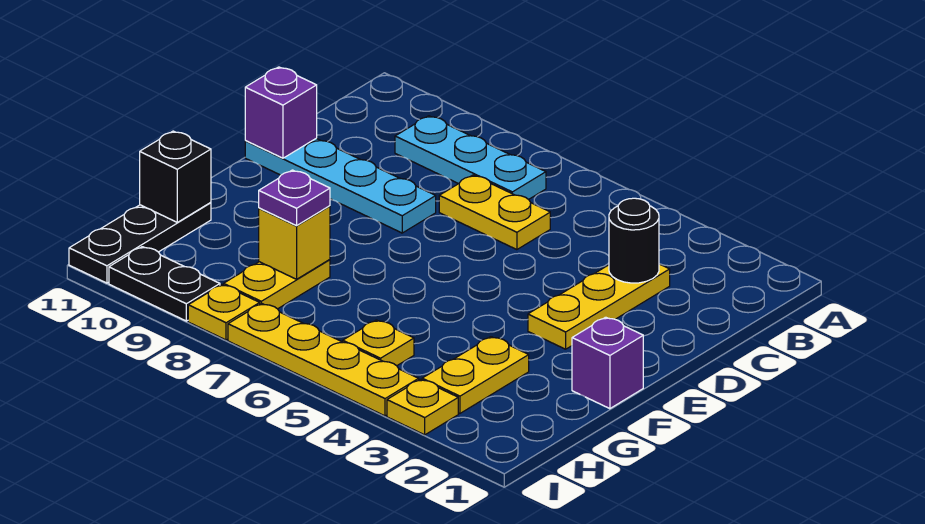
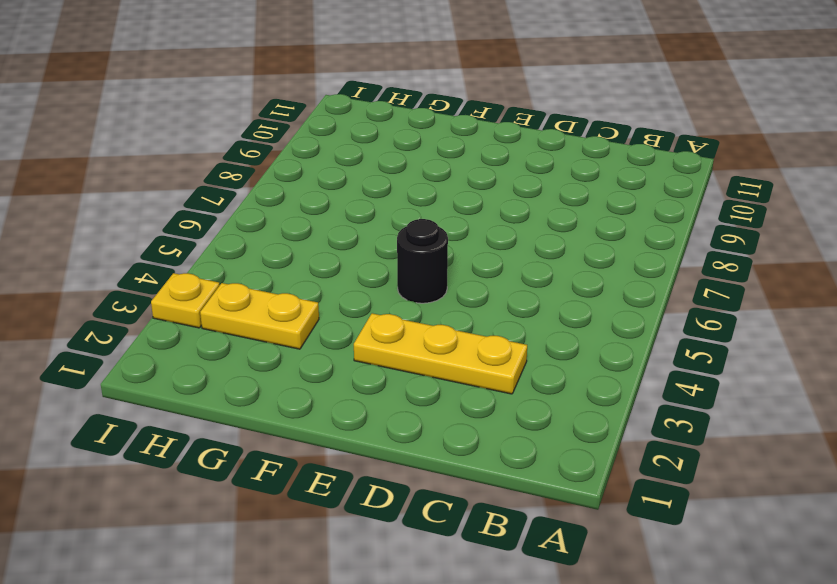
black 1x1 round brick [397,219,448,303] -> black 1x1 round brick moved to [609,198,659,283]
none -> cyan 1x3 plate [395,116,546,199]
none -> yellow 1x2 plate [439,175,550,250]
none -> cyan 1x4 plate [245,139,436,233]

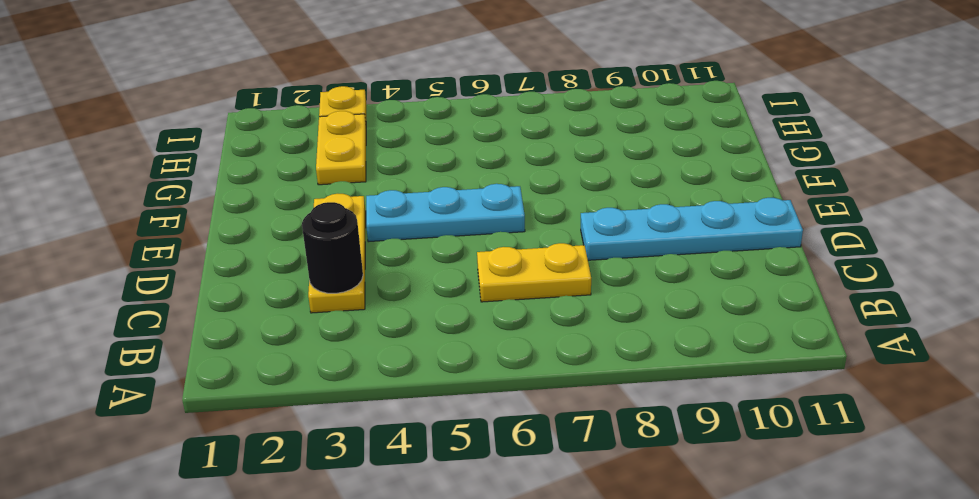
cyan 1x3 plate [366,184,525,242] -> cyan 1x3 plate moved to [395,116,546,199]
none -> purple 1x1 brick [572,317,643,409]
none -> yellow 1x2 plate [224,260,330,309]
none -> black 1x3 plate [69,203,211,283]

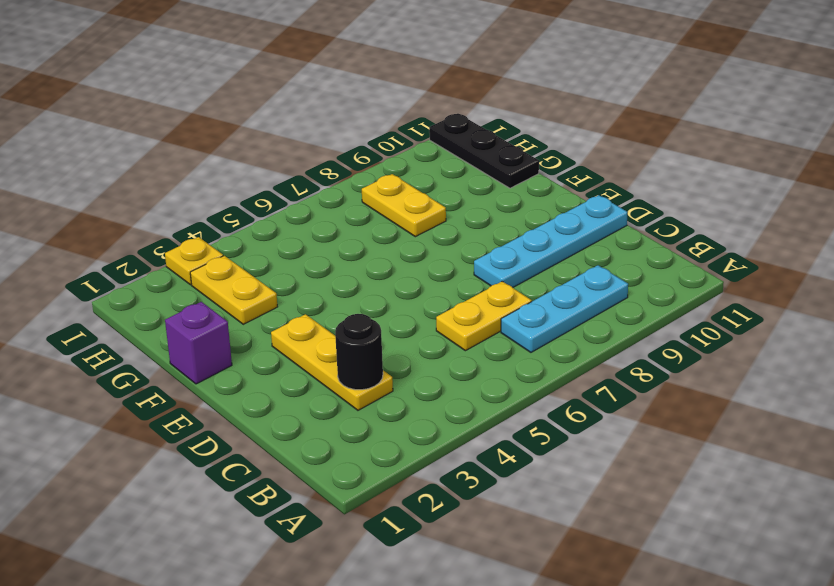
none -> yellow 1x1 plate [343,320,414,366]
none -> yellow 1x4 plate [228,303,419,416]
none -> yellow 1x1 plate [188,285,260,340]

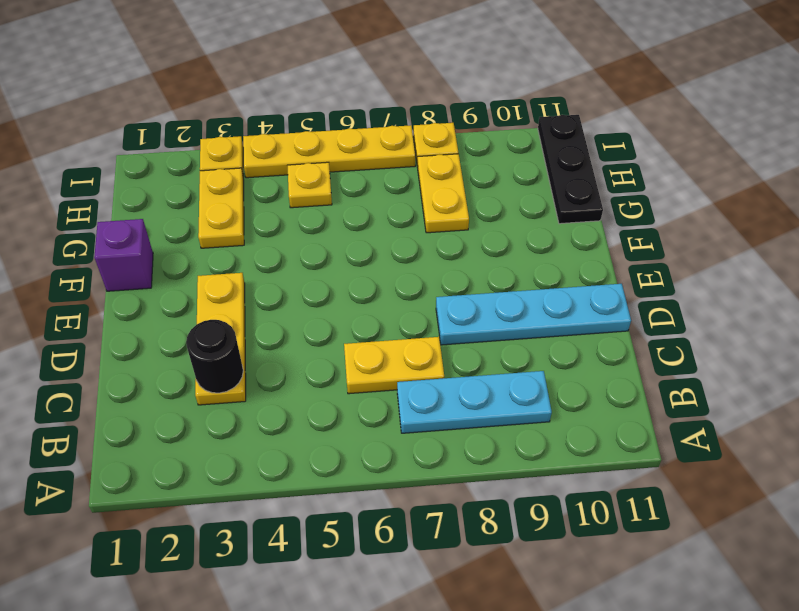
none -> black 1x2 plate [109,247,220,321]
none -> purple 1x1 brick [245,67,317,158]
none -> yellow 1x1 brick [259,206,330,279]

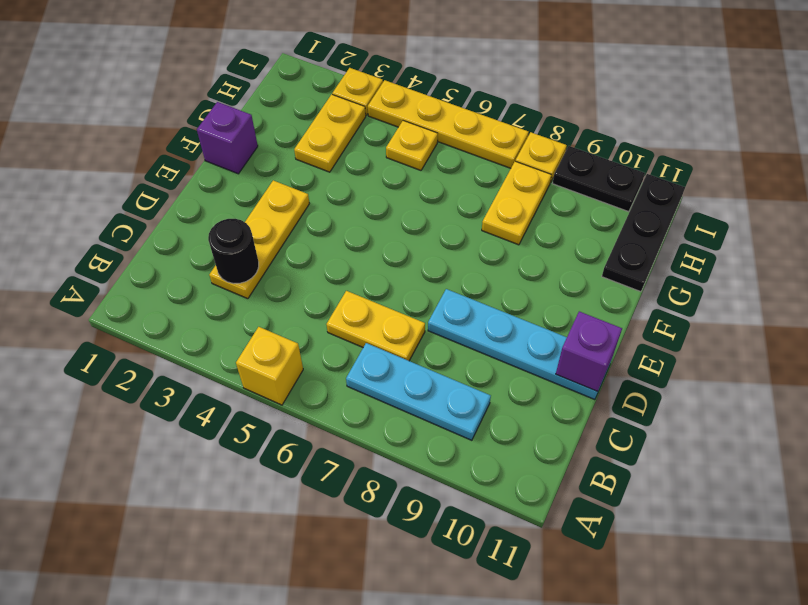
yellow 1x1 brick [236,327,303,405] -> yellow 1x1 brick moved to [259,206,330,279]
none -> black 1x1 brick [140,131,211,222]
none -> purple 1x1 plate [259,170,330,226]

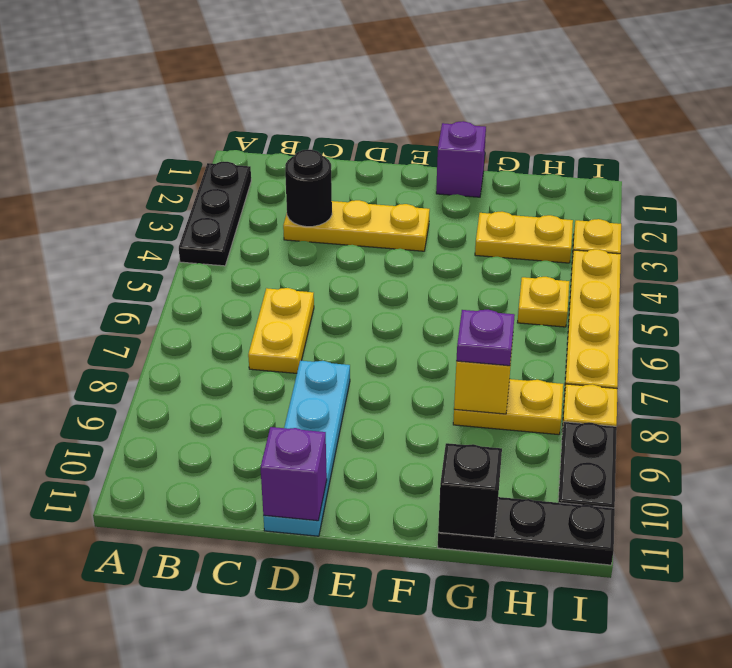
black 1x3 plate [179,162,251,266] -> none
none -> cyan 1x3 plate [395,116,546,199]

